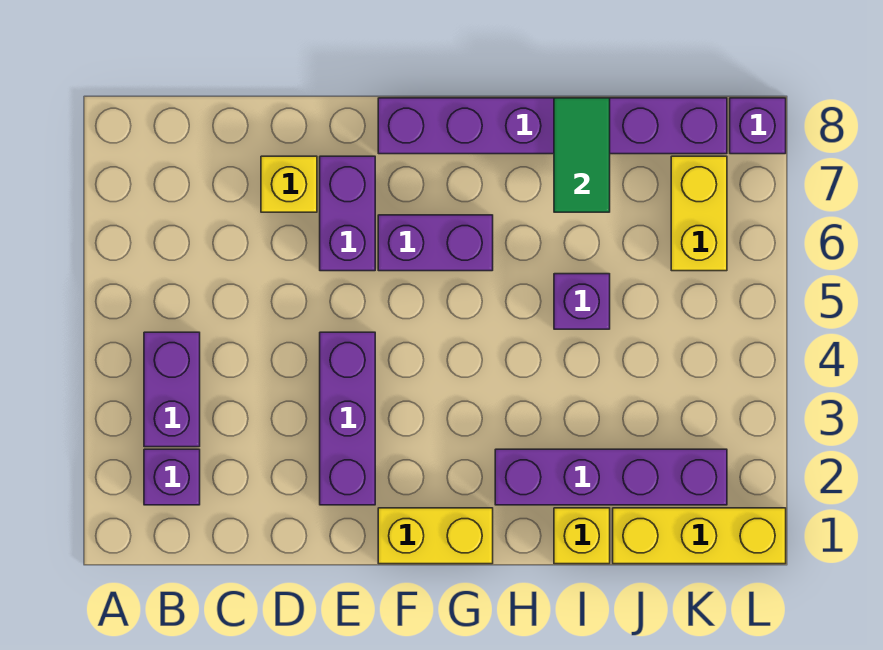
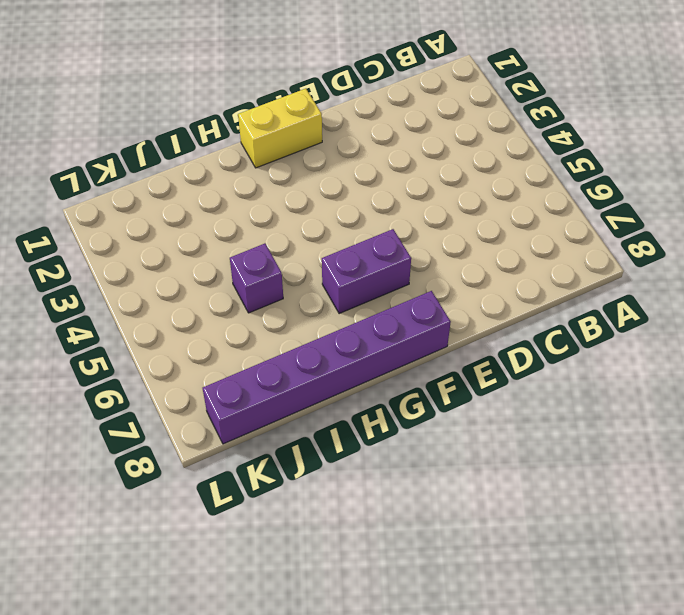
none -> purple 1x1 brick [144,449,200,505]
none -> purple 1x2 brick [144,332,200,447]
none -> yellow 1x1 brick [261,156,317,212]

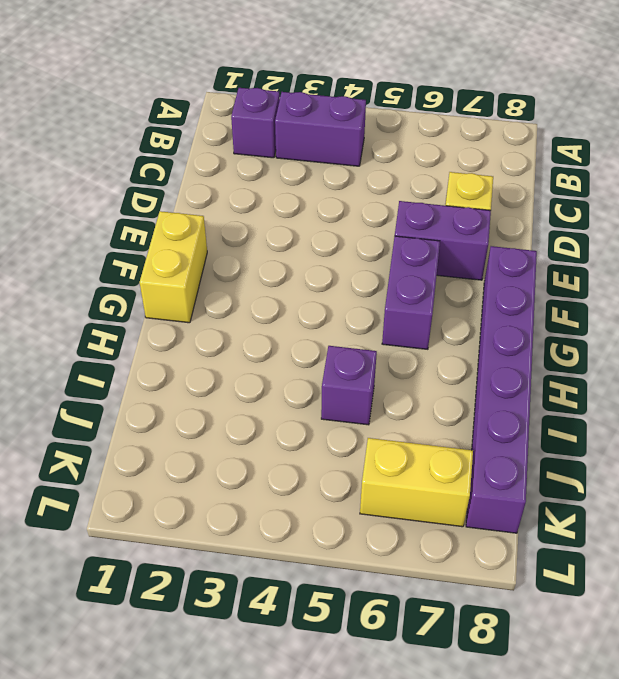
none -> purple 1x3 brick [320,332,375,505]
none -> purple 1x4 brick [495,449,727,505]
none -> yellow 1x1 brick [554,508,610,564]

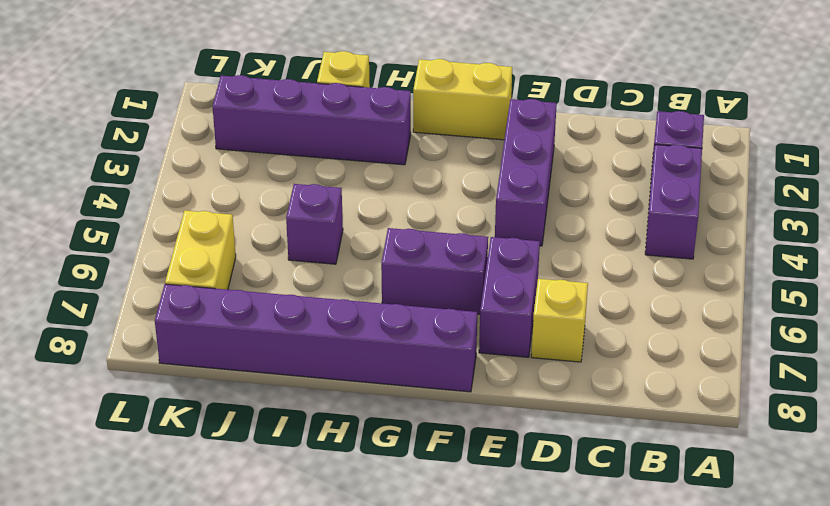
none -> yellow 1x3 brick [613,508,786,564]
none -> purple 1x1 brick [730,98,786,154]
none -> green 1x2 tile [554,98,610,212]

